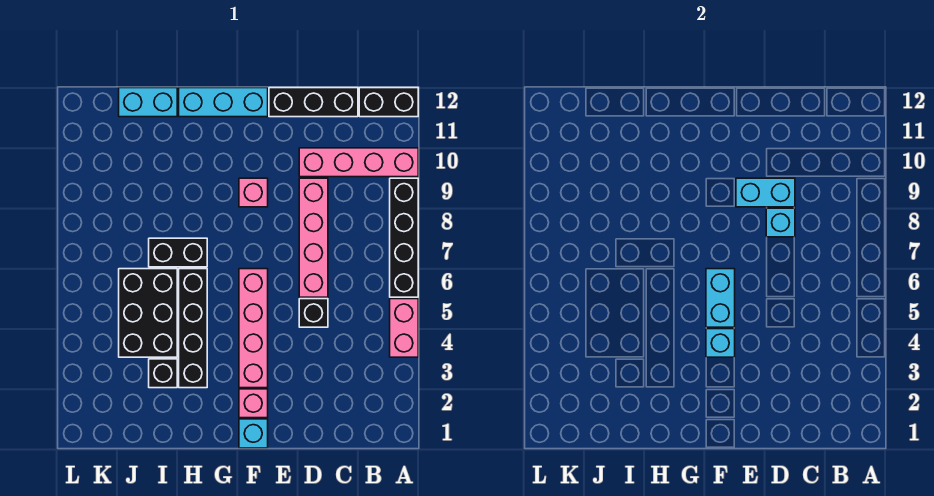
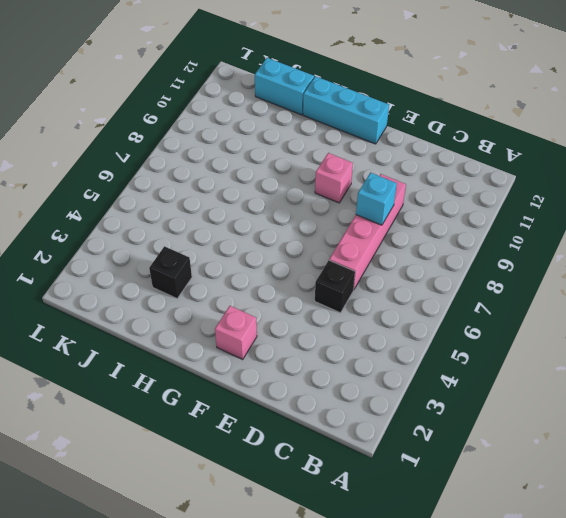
none -> pink 1x2 brick [390,299,418,357]
none -> black 1x4 brick [390,178,418,297]
none -> pink 1x4 brick [299,148,418,177]

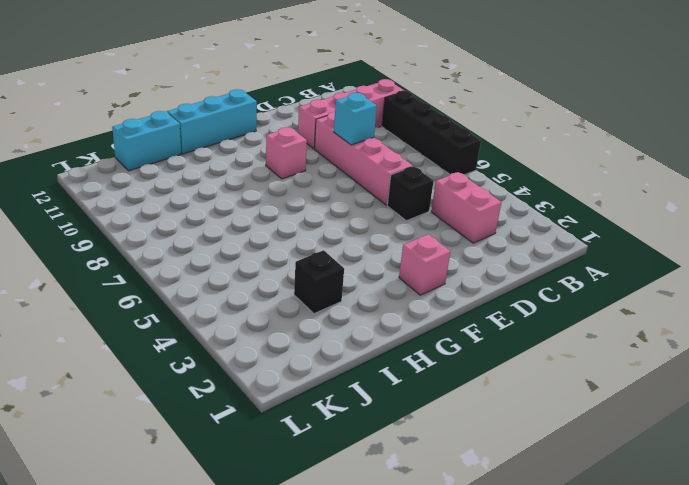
pink 1x2 brick [431,172,501,243] -> pink 1x2 brick moved to [390,299,418,357]
none -> black 1x2 brick [359,88,418,117]
none -> black 1x3 brick [269,88,358,117]
none -> cyan 1x1 brick [239,419,268,448]

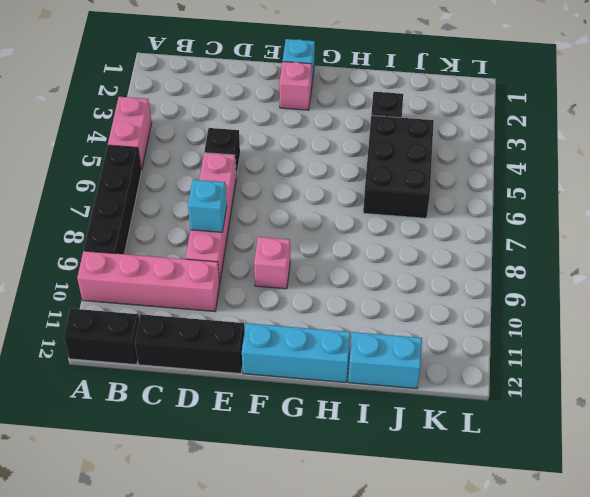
none -> pink 1x4 brick [239,269,268,388]
none -> black 1x4 brick [179,269,207,388]
none -> black 1x2 brick [149,238,207,267]

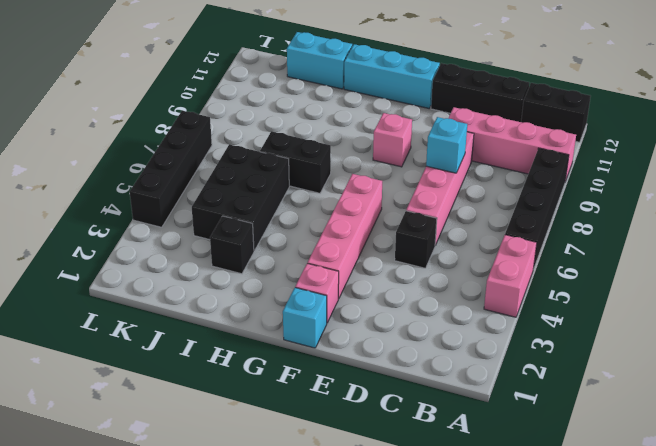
black 1x4 brick [130,111,212,227] -> black 1x4 brick moved to [179,269,207,388]
none -> cyan 1x2 brick [736,178,795,207]
none -> cyan 1x1 brick [706,329,735,357]
none -> cyan 1x2 brick [706,269,735,327]

